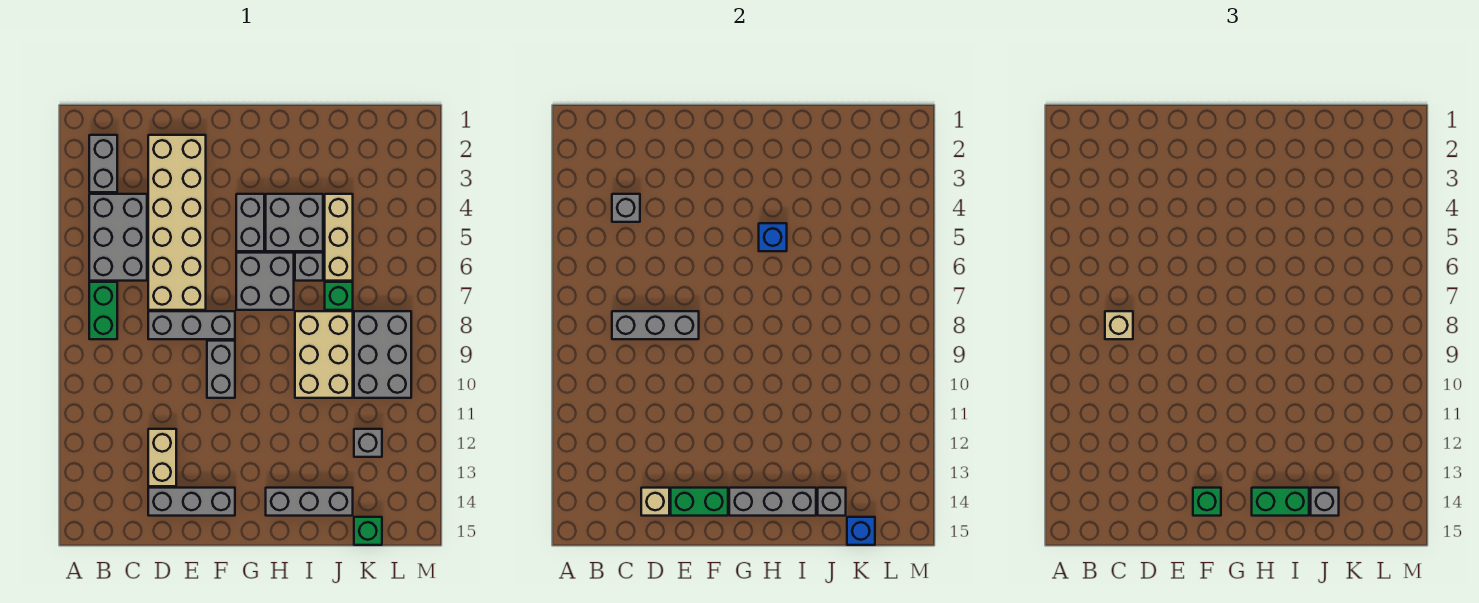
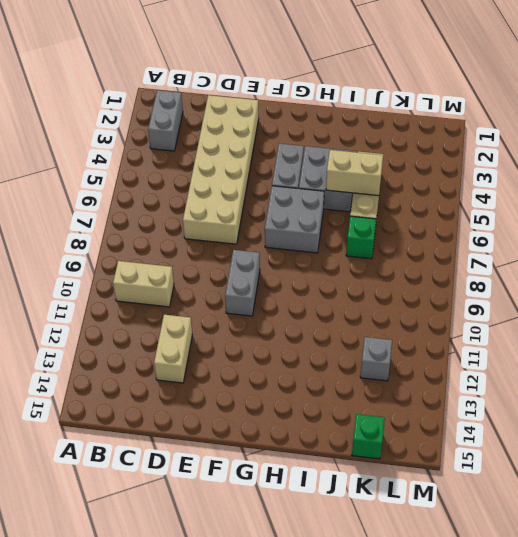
tan 1x2 brick [113,261,174,307] -> none
tan 1x2 brick [326,150,383,196] -> none
none -> grey 2x3 brick [89,194,147,281]
none -> green 1x2 brick [89,282,117,339]
none -> grey 1x3 brick [148,311,235,339]
none -> grey 1x3 brick [148,488,235,516]

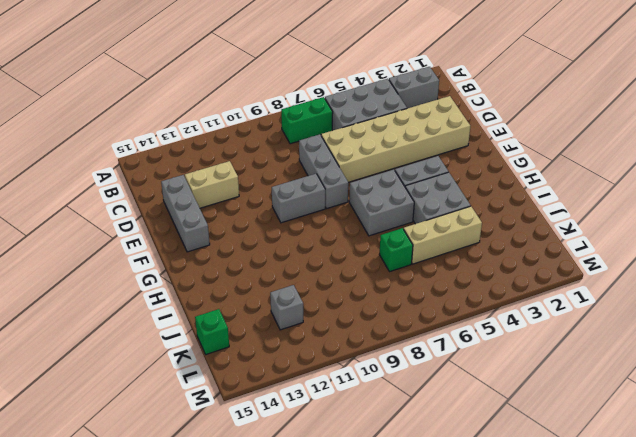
none -> grey 1x3 brick [266,488,353,516]
none -> grey 1x1 brick [295,253,323,281]
none -> tan 2x3 brick [295,311,353,398]
none -> grey 2x3 brick [354,311,411,398]

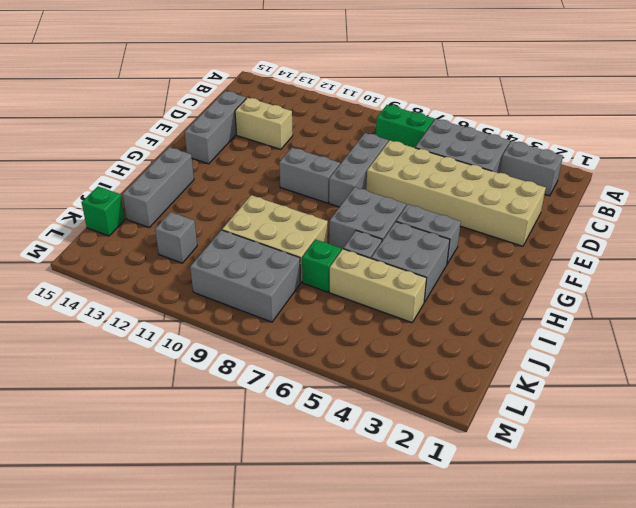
none -> grey 1x1 brick [612,194,640,222]
none -> grey 1x3 brick [612,311,699,339]
none -> tan 1x1 brick [641,488,669,516]
none -> green 1x2 brick [671,488,728,516]

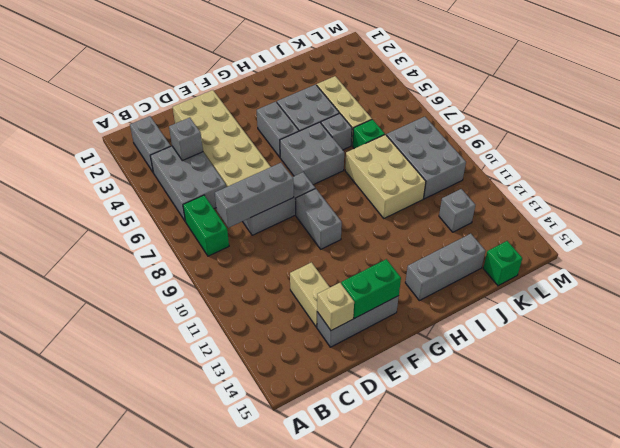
none -> grey 1x3 brick [729,488,816,516]
none -> blue 1x1 brick [759,223,787,251]
none -> grey 1x1 brick [818,488,846,516]
none -> blue 1x1 brick [847,517,875,545]

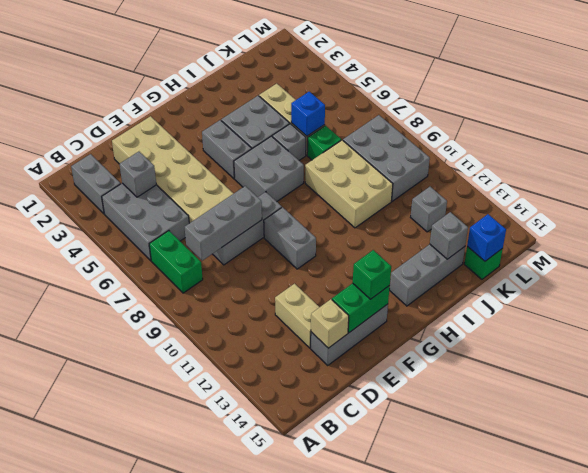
blue 1x1 brick [291,92,325,136] -> blue 1x1 brick moved to [759,223,787,251]
none -> grey 1x3 brick [729,488,816,516]
none -> tan 1x1 brick [1105,311,1133,339]
none -> green 1x2 brick [1252,488,1309,516]
none -> grey 1x1 brick [1311,488,1339,516]

